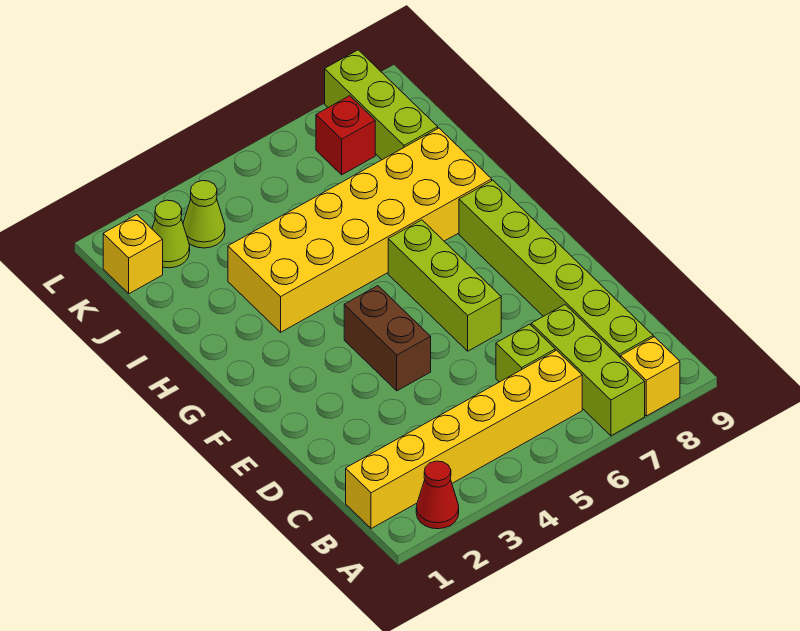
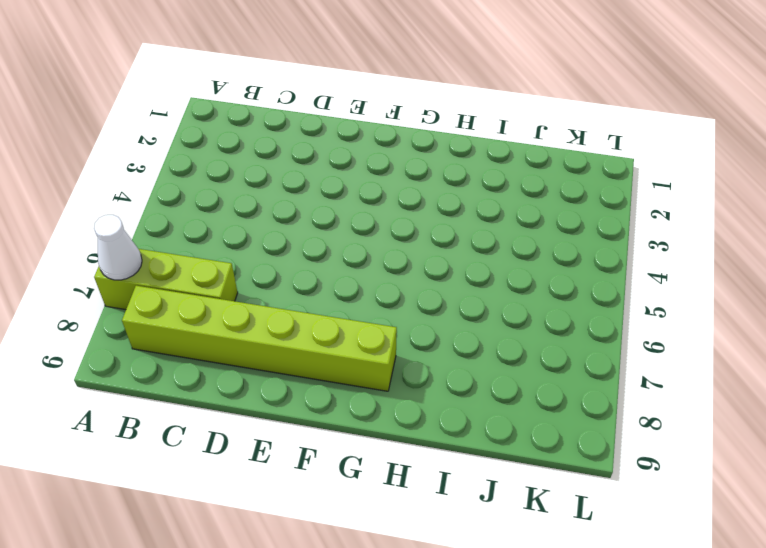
white 1x1 cone [94,215,142,280] -> none
none -> red 1x1 cone [416,461,459,529]
none -> yellow 1x1 brick [621,337,680,416]
none -> yellow 1x6 brick [346,350,582,529]

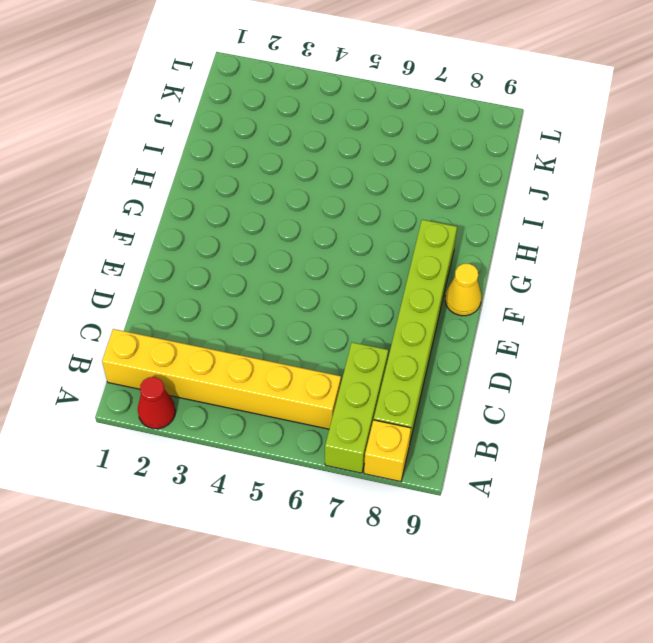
yellow 1x1 cone [445,264,481,316] -> none
none -> lime 1x1 brick [496,324,555,382]
none -> brown 1x2 brick [344,286,431,391]
none -> lime 1x3 brick [388,220,501,351]

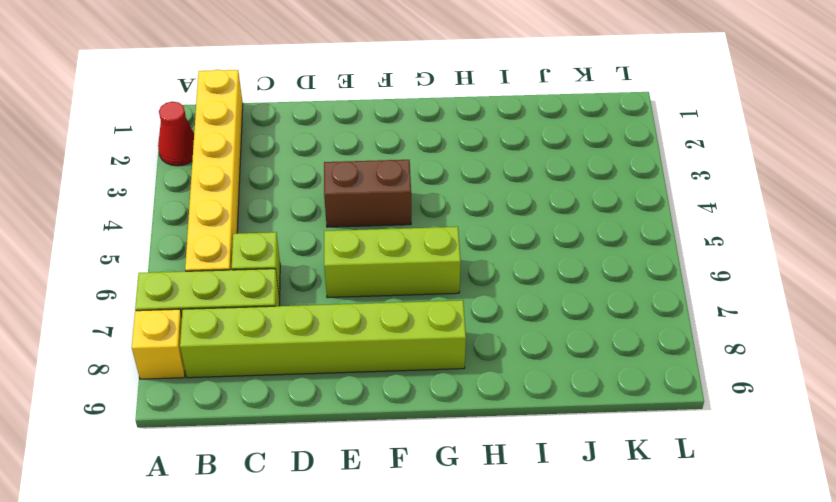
none -> yellow 2x6 brick [228,128,492,332]
none -> lime 1x3 brick [325,50,438,160]
none -> yellow 1x1 brick [103,215,163,294]

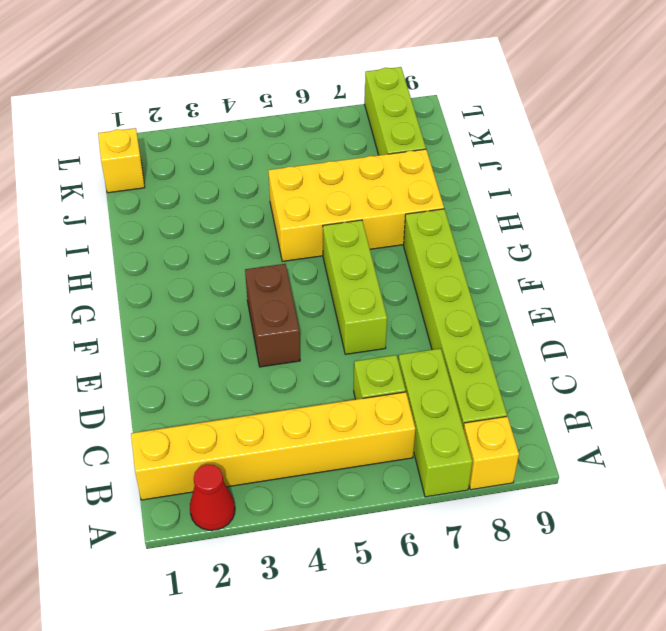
yellow 2x4 brick [268,149,444,261] -> yellow 2x6 brick [228,128,492,332]
none -> lime 1x1 cone [152,200,190,268]
none -> lime 1x1 cone [183,181,225,248]
none -> red 1x1 brick [316,96,375,175]

